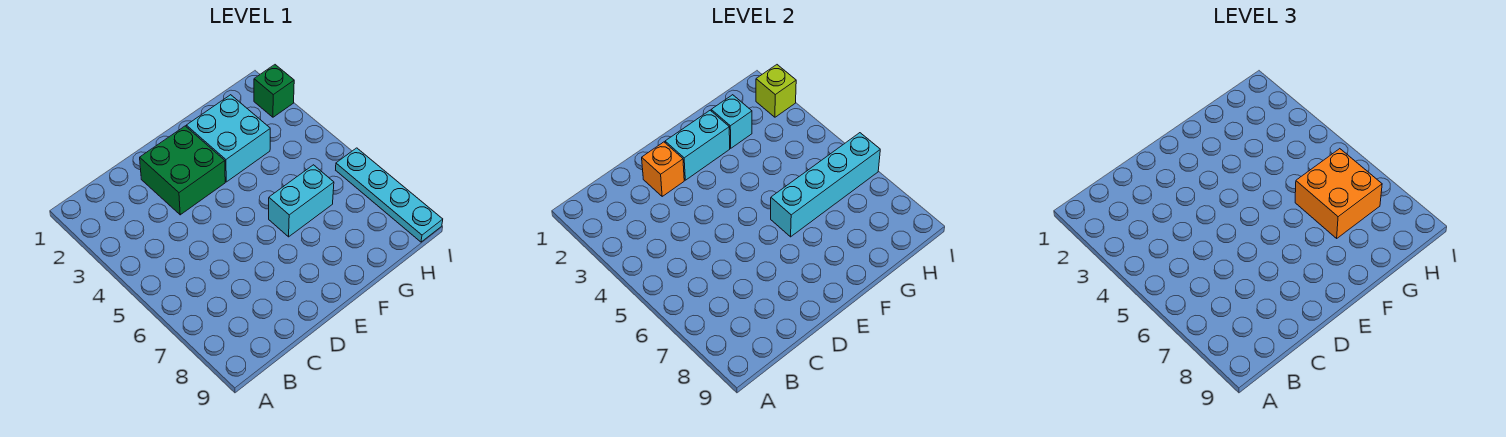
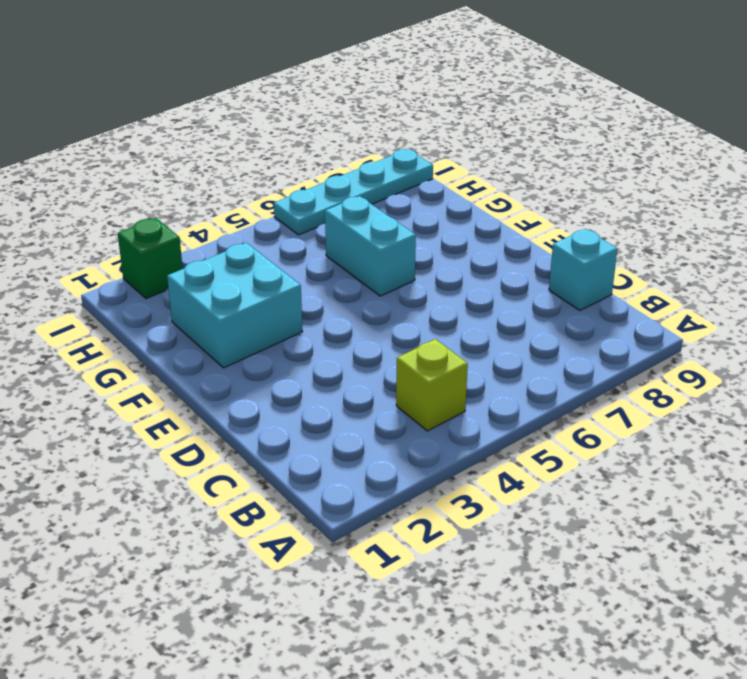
lime 1x1 brick [396,339,468,431] -> lime 1x1 brick moved to [756,65,796,117]
cyan 1x1 brick [549,229,617,310] -> cyan 1x1 brick moved to [711,95,752,148]
none -> green 2x2 brick [140,126,225,215]
none -> orange 1x1 brick [642,142,684,196]

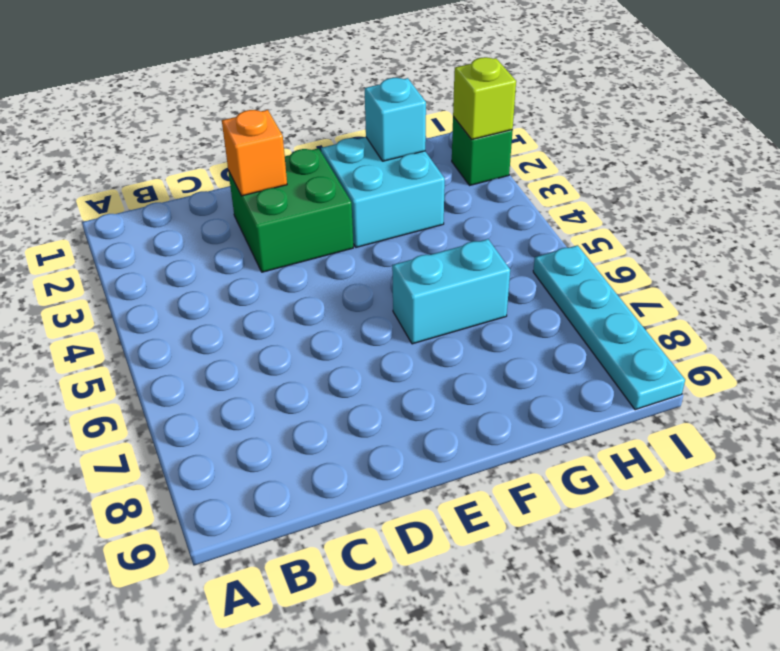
none -> cyan 1x2 brick [665,110,730,180]
none -> cyan 1x4 brick [771,133,880,237]

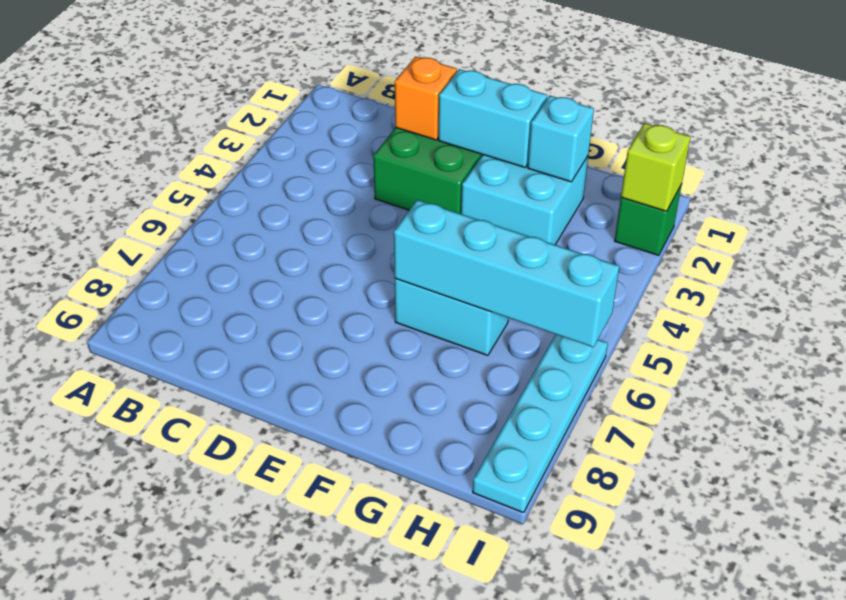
none -> orange 2x2 brick [1295,149,1382,238]

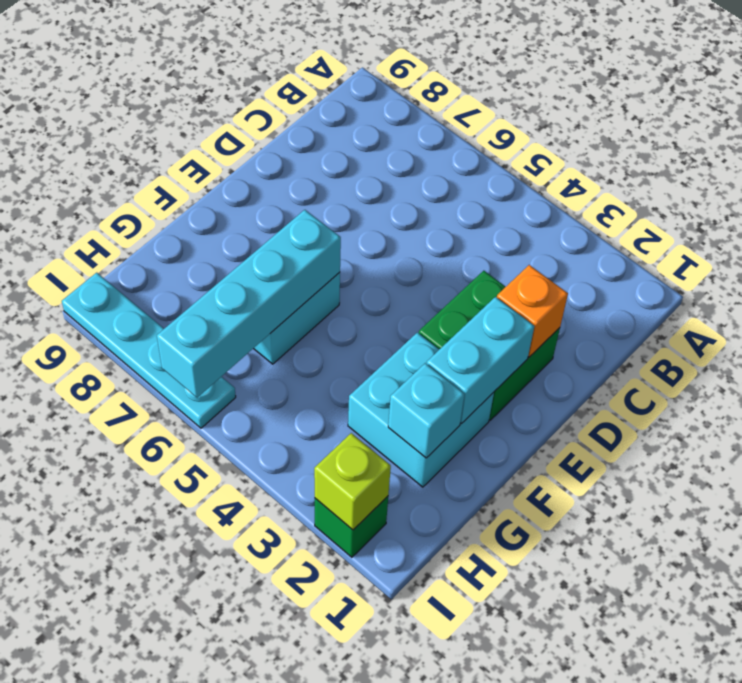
none -> orange 2x2 brick [1295,149,1382,238]

